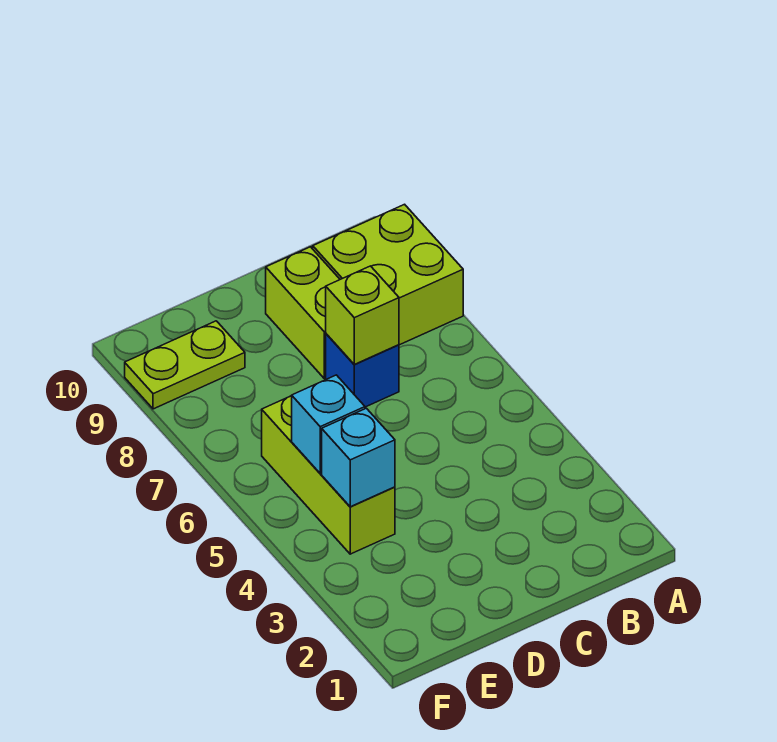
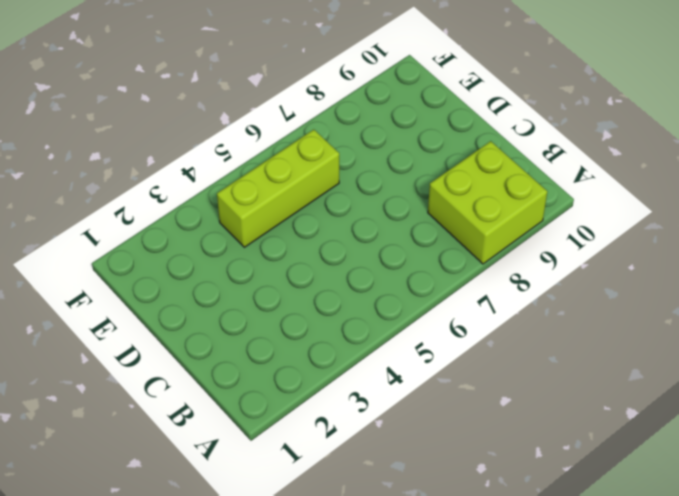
none -> blue 1x1 brick [326,334,399,407]
none -> lime 1x2 brick [266,247,340,379]

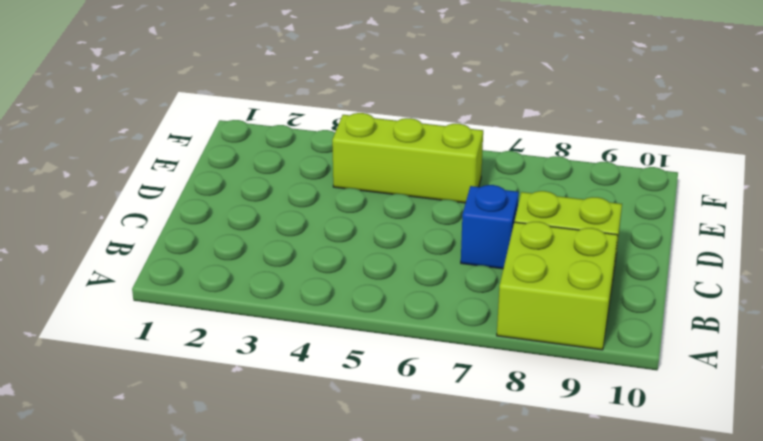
none -> lime 1x2 plate [125,321,245,409]
none -> lime 1x1 brick [326,266,399,364]

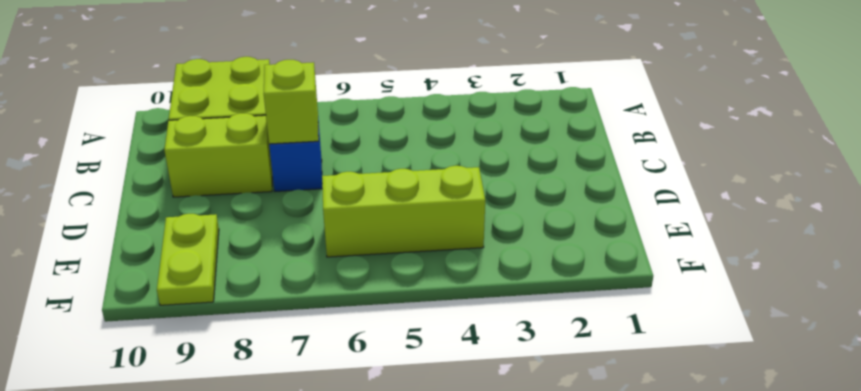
none -> cyan 1x1 brick [322,408,395,507]
none -> cyan 1x1 brick [292,375,365,473]

